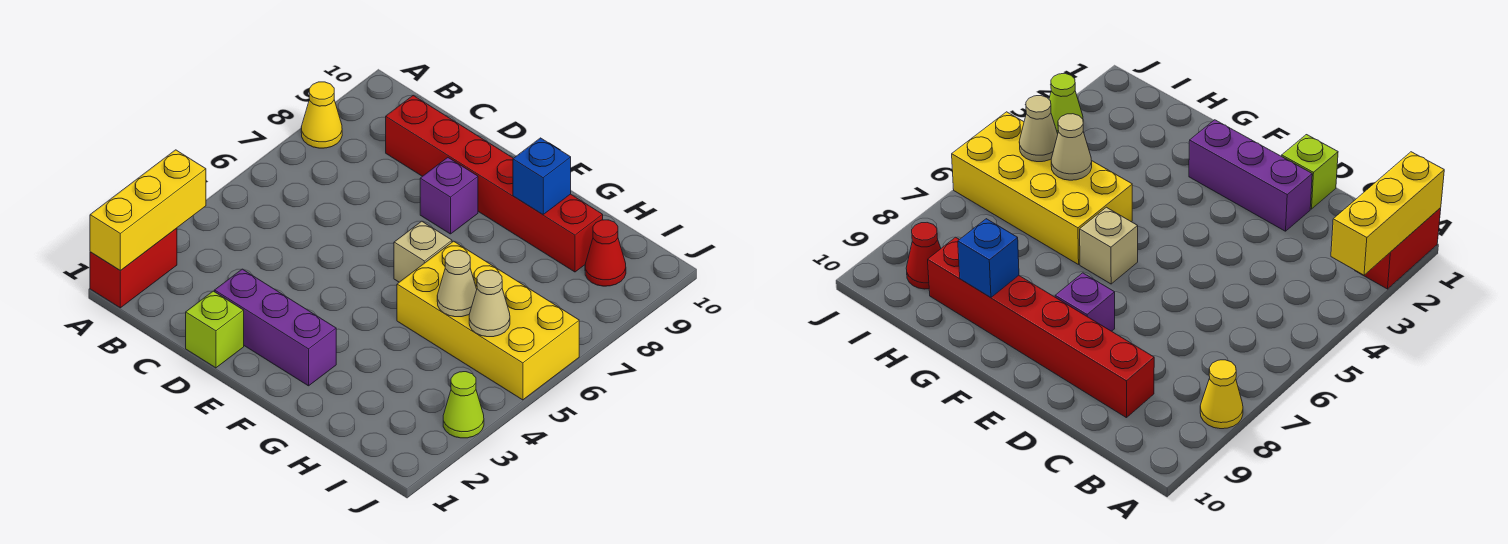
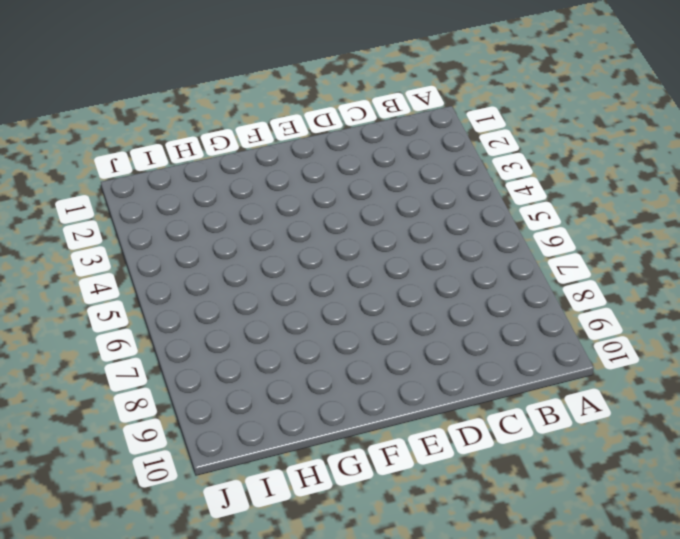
none -> red 1x2 brick [90,228,177,308]
none -> yellow 1x1 cone [301,82,342,148]
none -> red 1x6 brick [386,95,603,272]

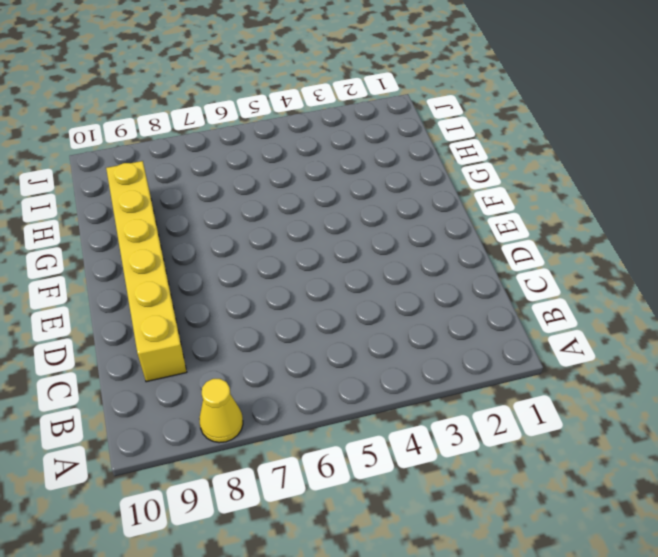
yellow 1x6 brick [106,161,187,382] -> red 1x6 brick [386,95,603,272]
none -> red 1x2 brick [90,228,177,308]
none -> lime 1x1 brick [186,291,244,368]
none -> purple 1x3 brick [215,269,336,386]

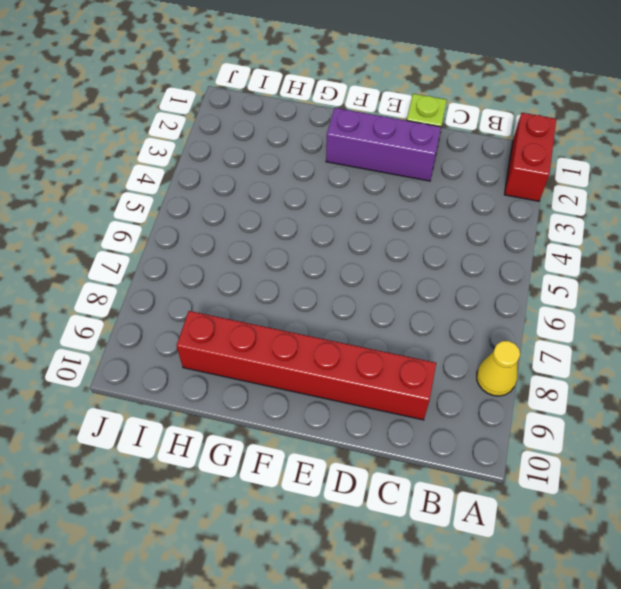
none -> purple 1x1 brick [420,158,478,234]
none -> tan 1x1 brick [394,221,452,282]
none -> yellow 2x4 brick [397,241,579,400]

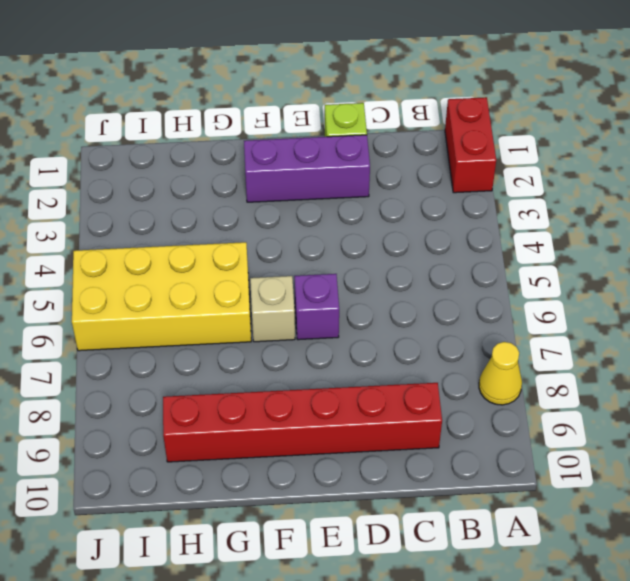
purple 1x1 brick [294,274,339,340] -> purple 1x1 brick moved to [420,158,478,234]
none -> red 1x1 cone [585,220,626,286]
none -> lime 1x1 cone [443,372,484,438]
none -> yellow 1x3 brick [90,150,206,270]

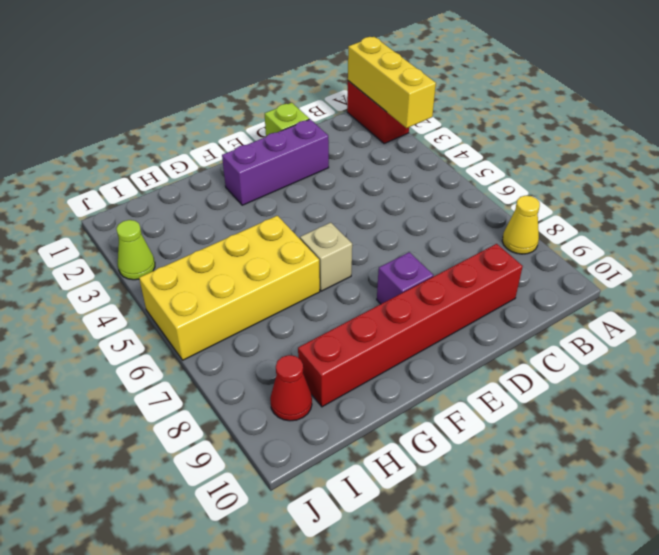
none -> blue 1x1 brick [513,138,571,215]
none -> tan 1x1 cone [437,250,477,317]
none -> tan 1x1 cone [469,270,510,337]

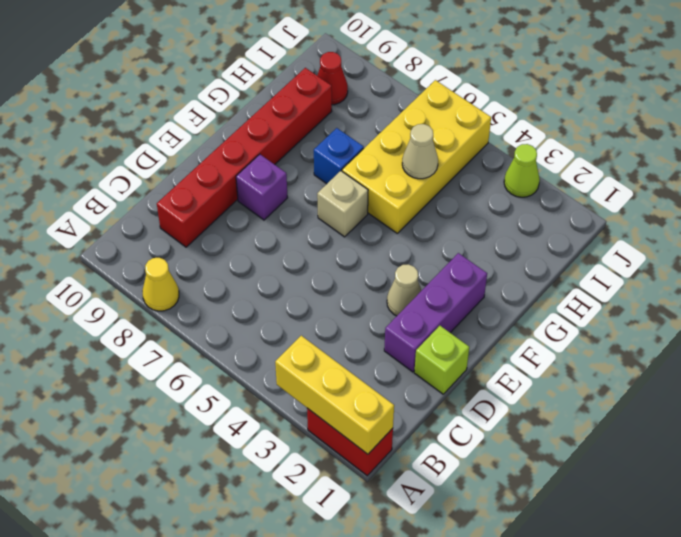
tan 1x1 cone [387,264,421,316] -> tan 1x1 cone moved to [469,270,510,337]
blue 1x1 brick [314,128,364,184] -> blue 1x1 brick moved to [513,138,571,215]

